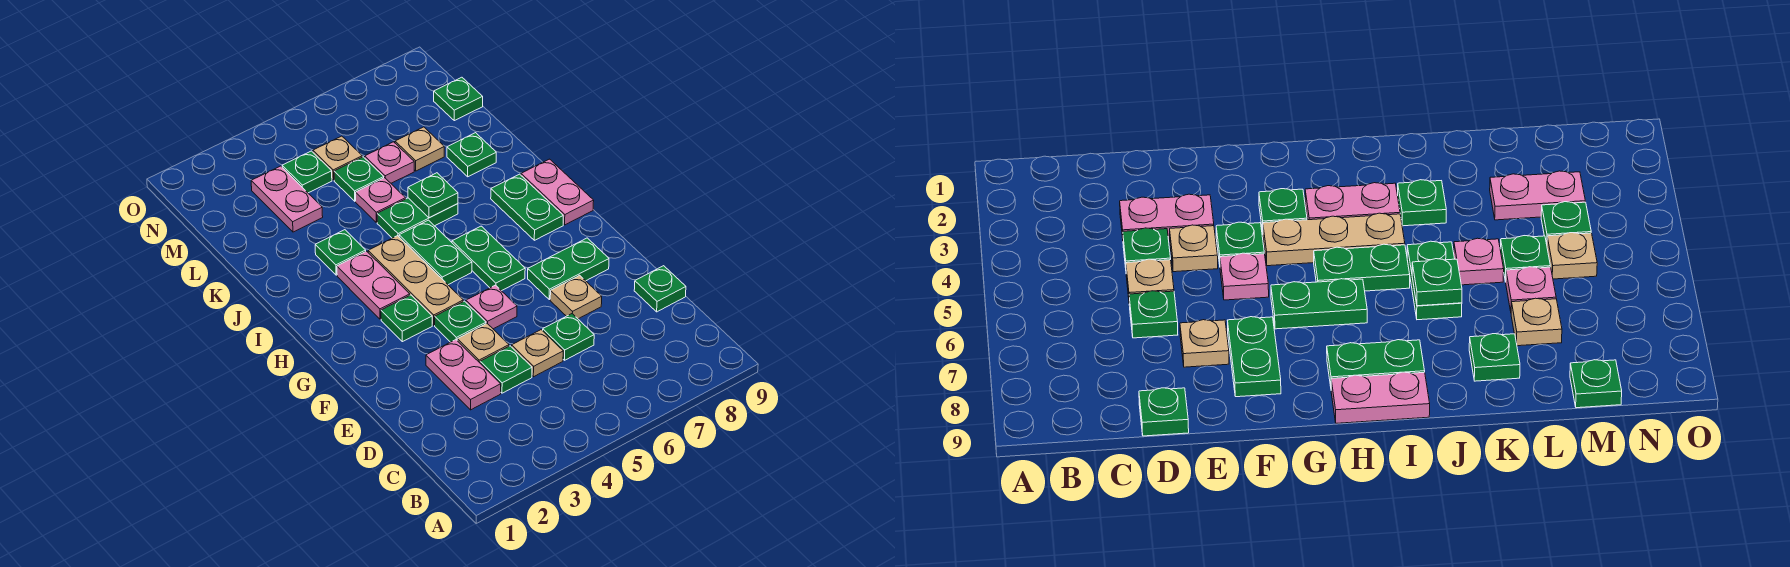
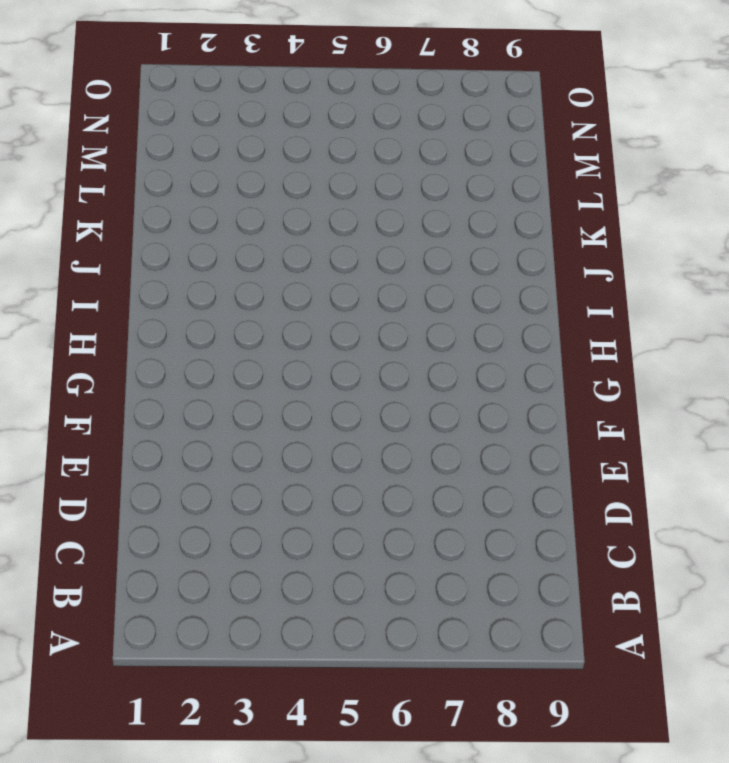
none -> pink 1x2 plate [426,340,501,410]
none -> green 1x1 plate [480,346,532,393]
none -> tan 1x1 plate [512,330,563,377]

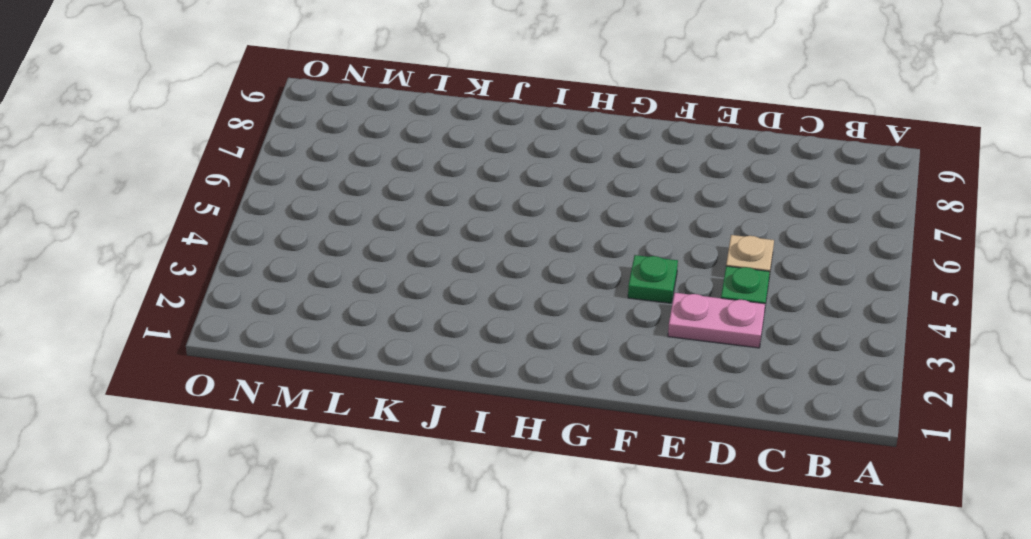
none -> green 1x1 plate [543,314,594,360]
none -> green 1x1 plate [634,266,686,312]
none -> tan 1x1 plate [457,324,509,363]

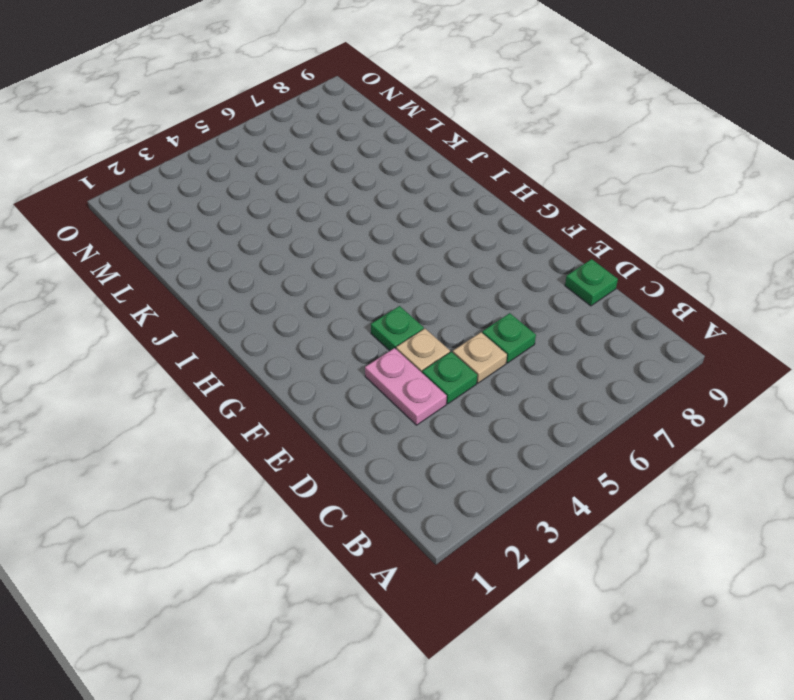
none -> tan 1x1 plate [550,275,602,319]
none -> pink 1x1 plate [466,285,517,329]
none -> green 1x2 plate [528,238,609,300]

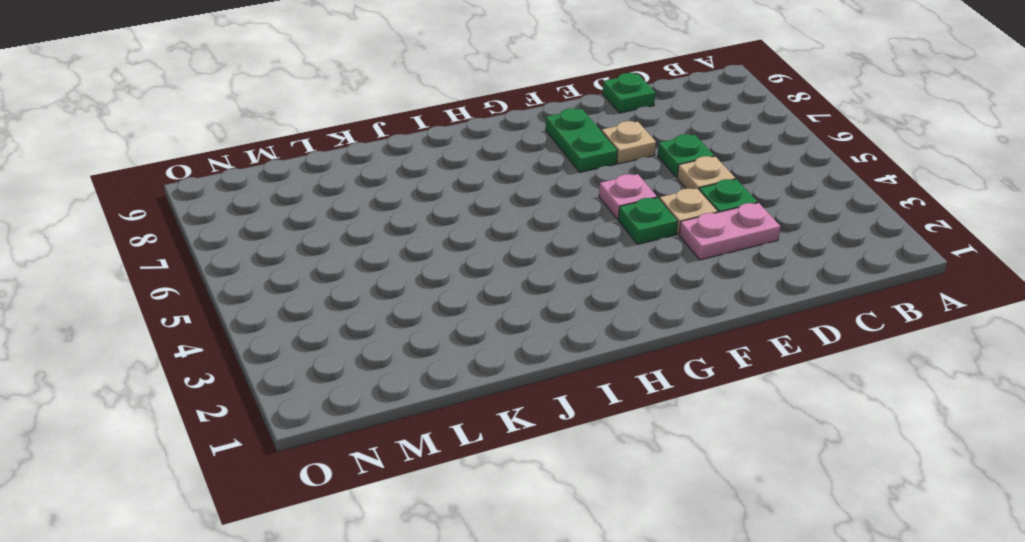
none -> green 1x1 plate [381,295,432,342]
none -> tan 1x3 plate [368,236,463,325]
none -> green 1x2 plate [452,226,525,291]

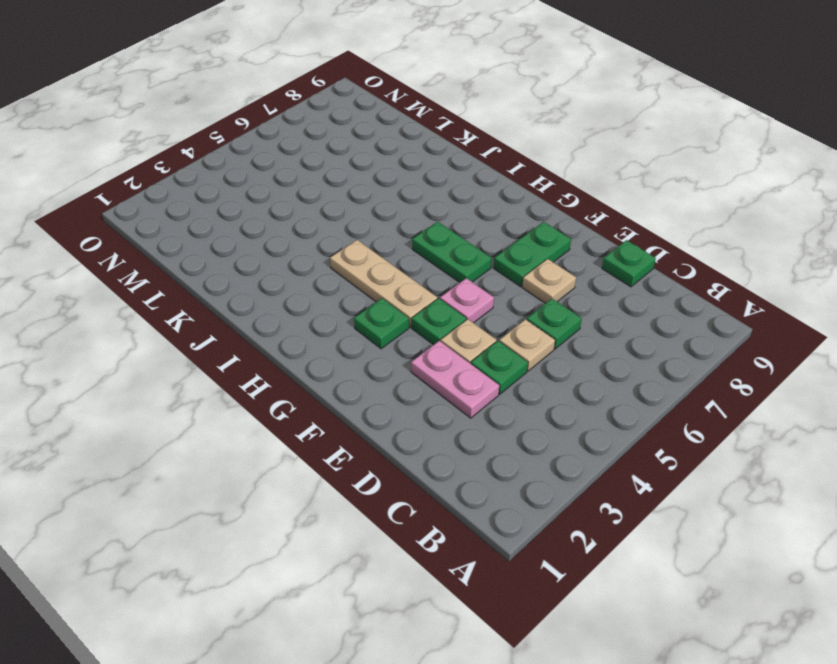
none -> pink 1x2 plate [337,251,410,319]
none -> green 1x2 plate [399,220,472,285]
none -> green 1x2 plate [491,174,563,240]

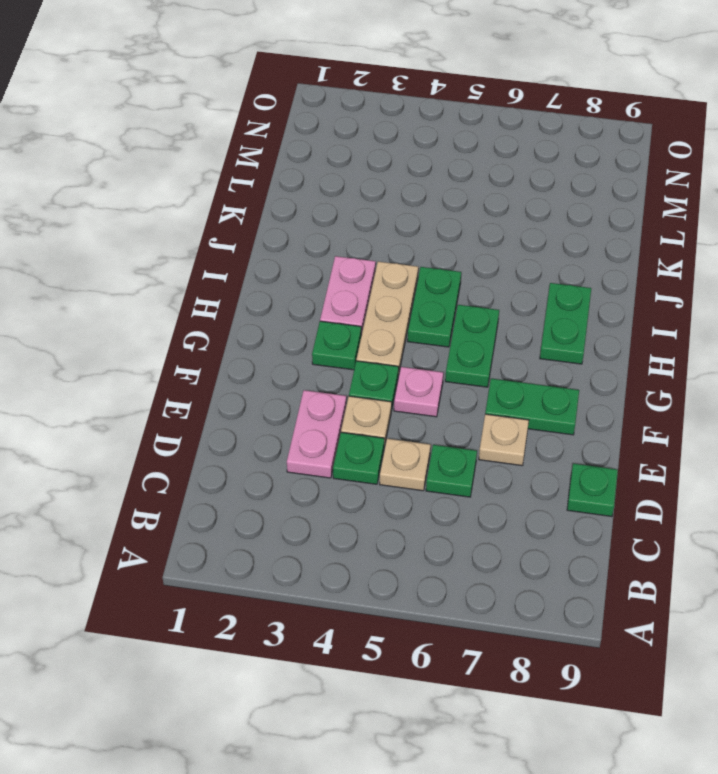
none -> pink 1x2 plate [521,159,594,225]
none -> green 1x1 plate [315,230,366,275]
none -> green 1x2 plate [377,198,458,238]

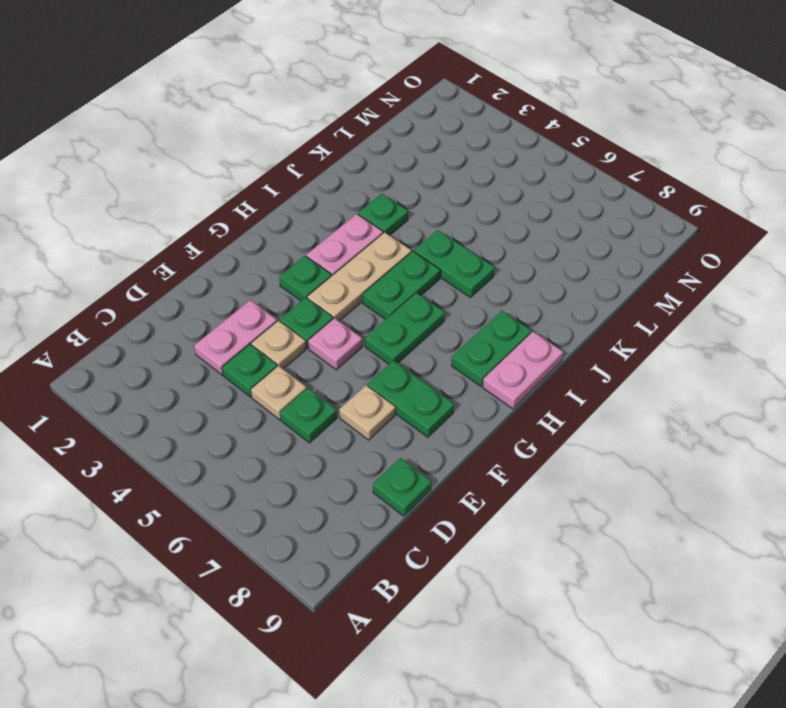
none -> pink 1x1 plate [356,178,406,223]
none -> green 1x1 plate [447,133,496,177]
none -> pink 1x2 plate [251,166,323,232]

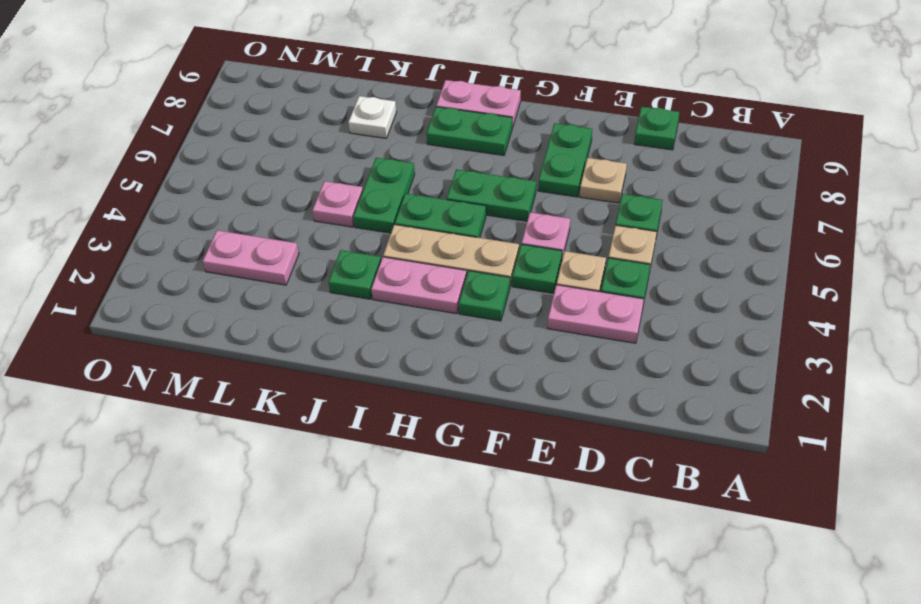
white 1x1 plate [348,96,396,138] -> green 1x1 plate [447,133,496,177]
none -> green 1x1 plate [334,157,384,201]
none -> pink 1x1 plate [365,142,414,183]
none -> tan 1x1 plate [395,127,444,171]

